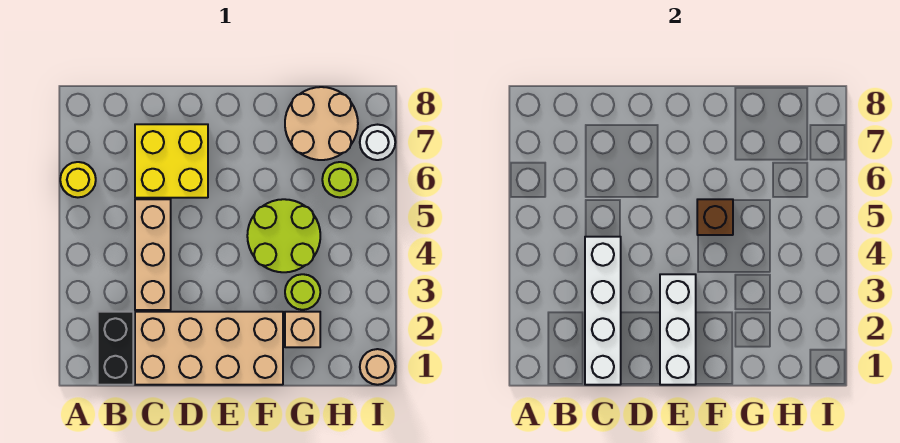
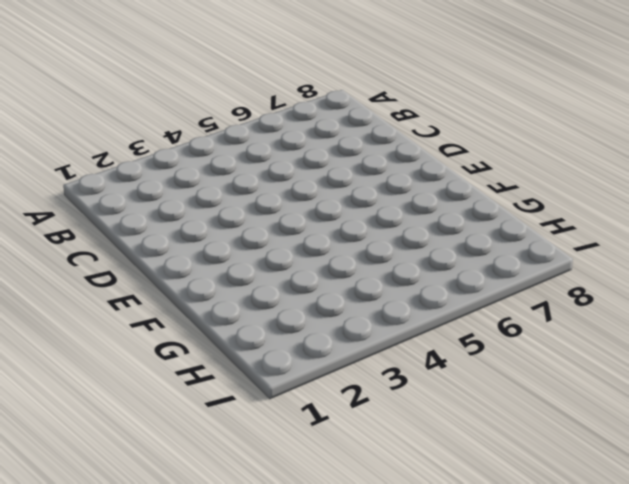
none -> yellow 1x1 round brick [60,162,96,197]
none -> black 1x2 brick [98,312,133,385]
none -> tan 2x4 brick [135,312,283,385]

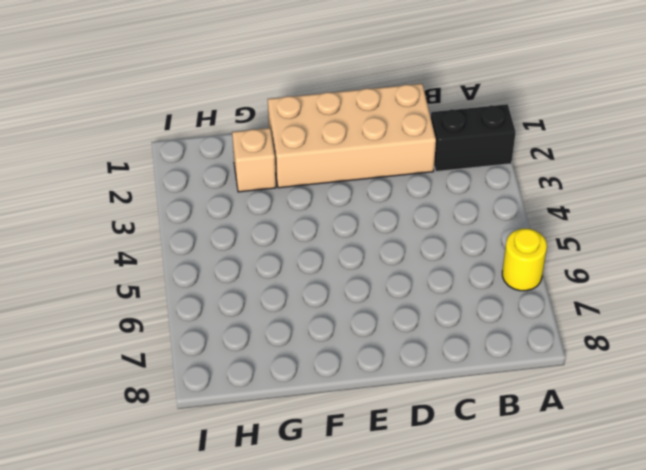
black 1x2 brick [431,104,516,172] -> black 1x2 brick turned to [98,312,133,385]
none -> tan 1x3 brick [135,199,171,310]
none -> yellow 2x2 brick [135,124,208,198]
none -> lime 2x2 round brick [247,199,320,272]

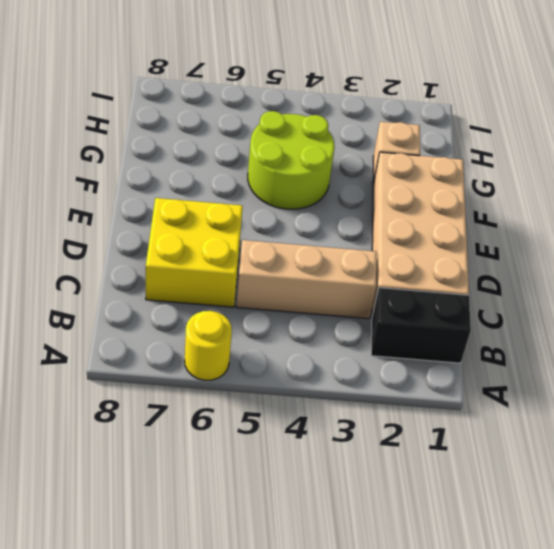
none -> lime 1x1 round brick [285,274,320,310]
none -> tan 2x2 round brick [285,87,358,160]
none -> lime 1x1 round brick [322,162,358,197]

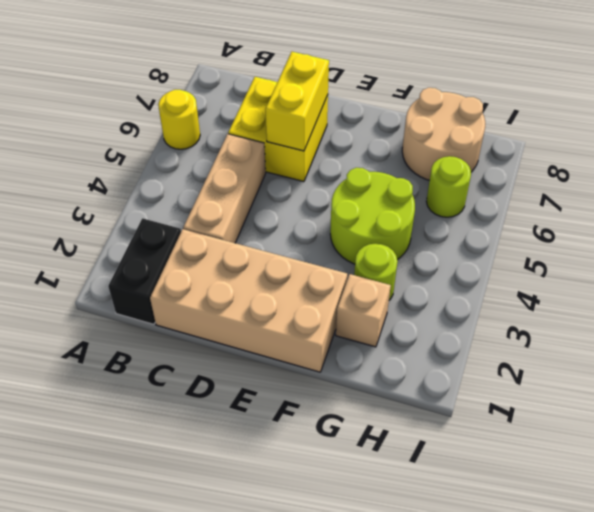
yellow 1x2 brick [265,52,329,151] -> none
none -> tan 1x1 round brick [360,349,395,385]
none -> white 1x1 round brick [360,125,395,160]
none -> white 1x4 brick [585,237,621,385]

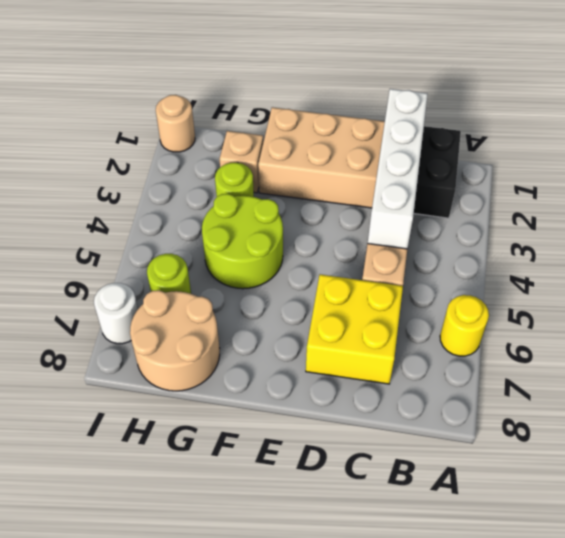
none -> white 1x3 brick [660,274,696,385]
none -> brown 1x1 brick [697,199,733,235]

